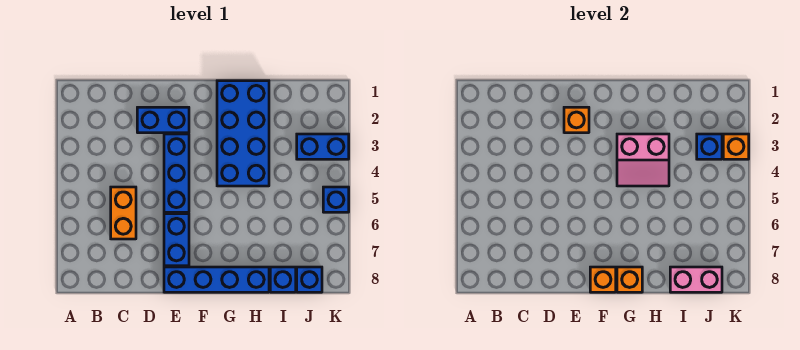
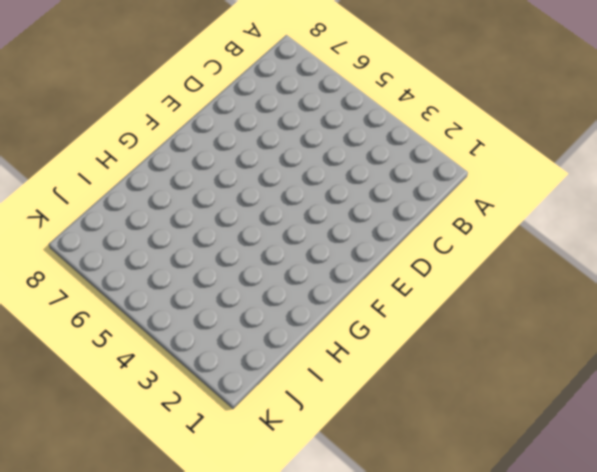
none -> orange 1x2 brick [111,187,136,239]
none -> blue 1x2 brick [137,107,189,133]
none -> blue 1x3 brick [164,134,189,212]

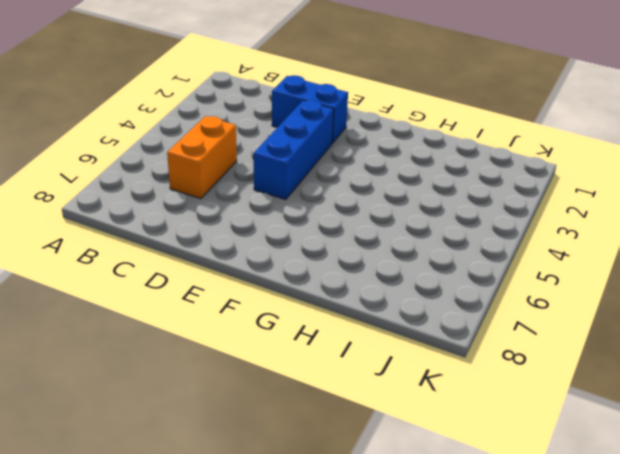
none -> blue 1x2 brick [164,214,189,266]
none -> blue 1x4 brick [164,267,269,292]
none -> blue 2x4 brick [217,81,269,186]

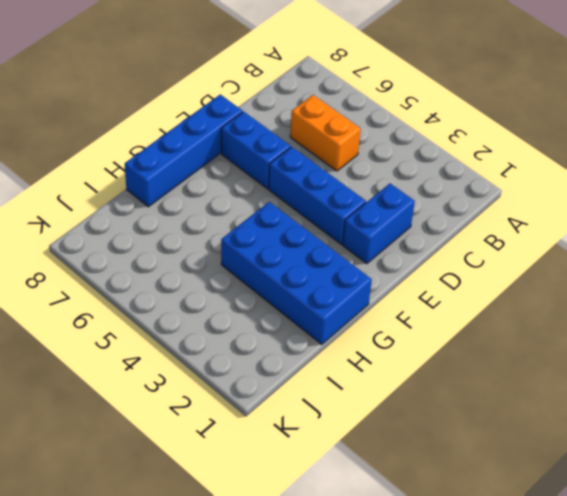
none -> blue 1x1 brick [270,267,296,292]
none -> blue 1x2 brick [297,134,349,159]
none -> blue 1x1 brick [297,267,322,292]

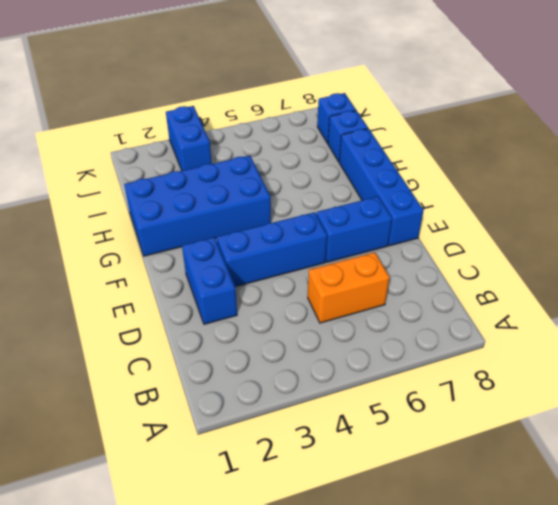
none -> blue 1x1 brick [323,187,349,212]
none -> orange 1x1 brick [564,107,589,133]
none -> orange 1x1 brick [590,267,616,292]

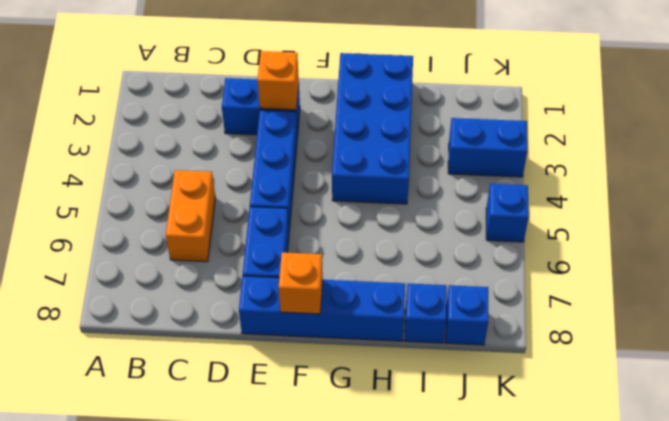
none -> pink 2x2 slope [617,134,669,186]
none -> orange 1x1 brick [617,267,642,292]
none -> pink 1x2 brick [670,267,722,292]

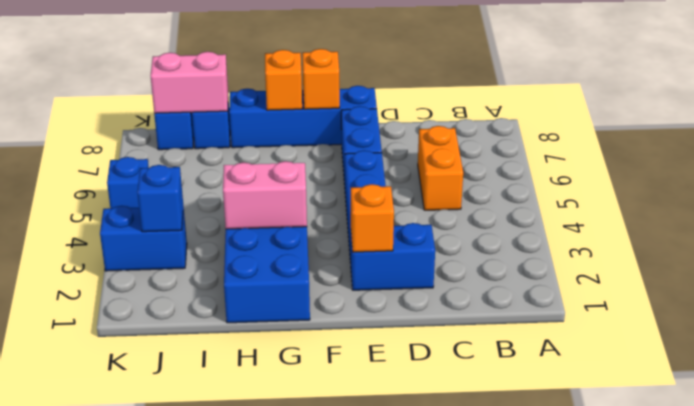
none -> orange 1x1 brick [723,134,749,159]

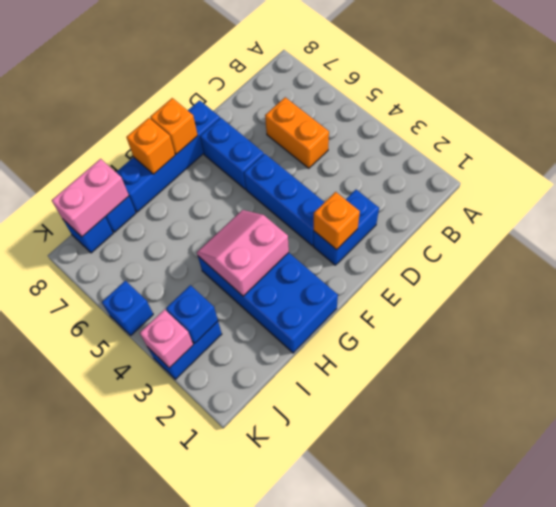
pink 1x1 brick [140,309,193,368] -> orange 1x1 brick [723,134,749,159]

